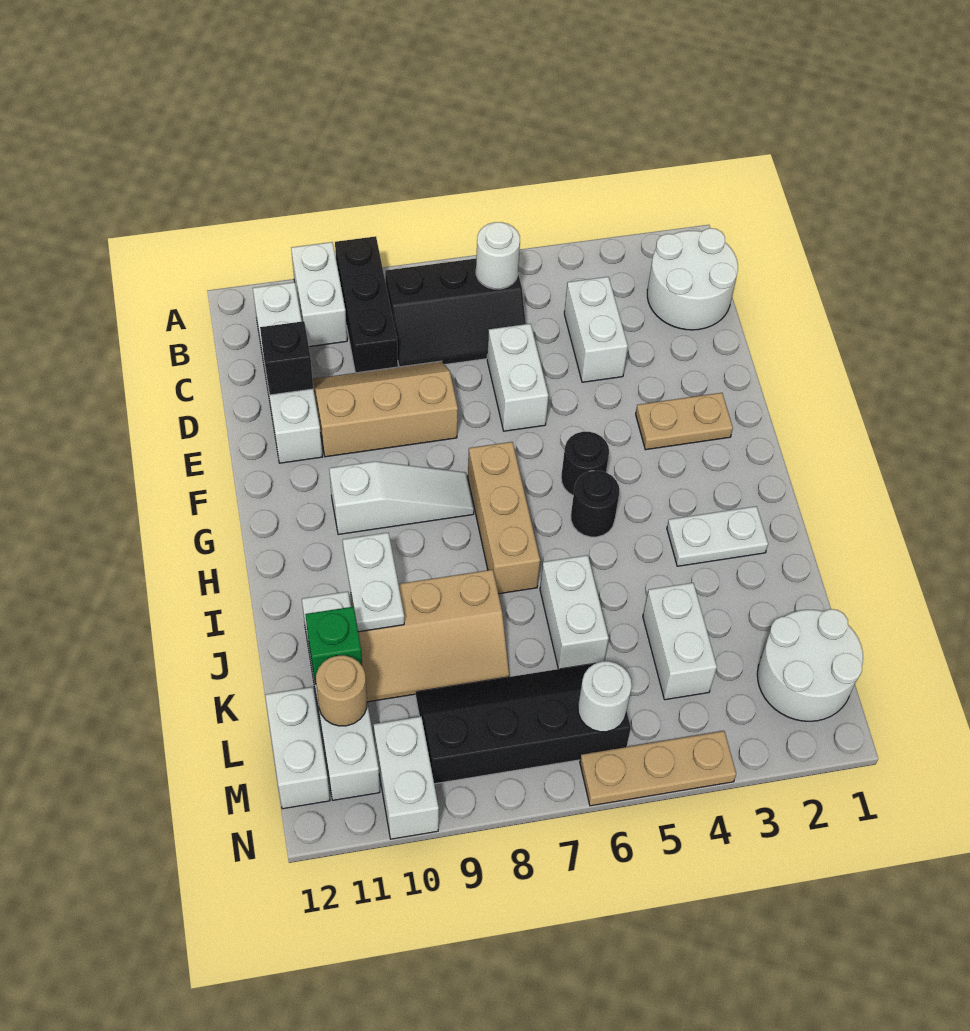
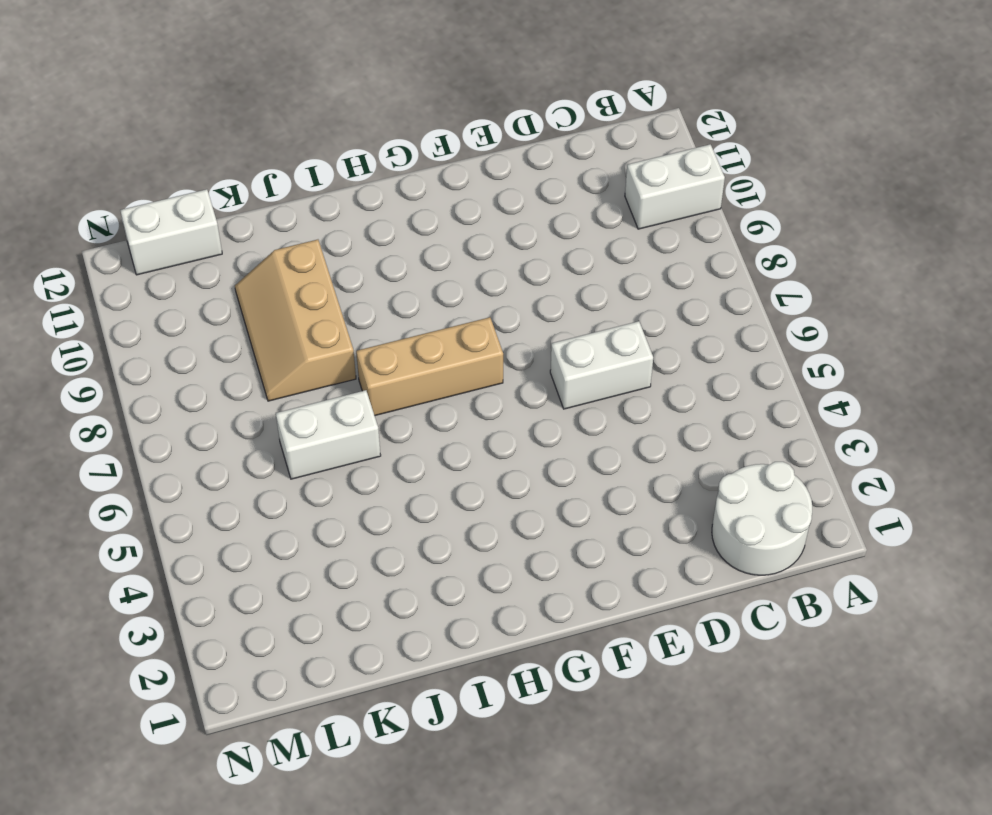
none -> black 1x3 brick [335,236,398,373]
none -> black 2x3 slope [385,259,526,367]
none -> white 1x4 brick [253,282,322,463]

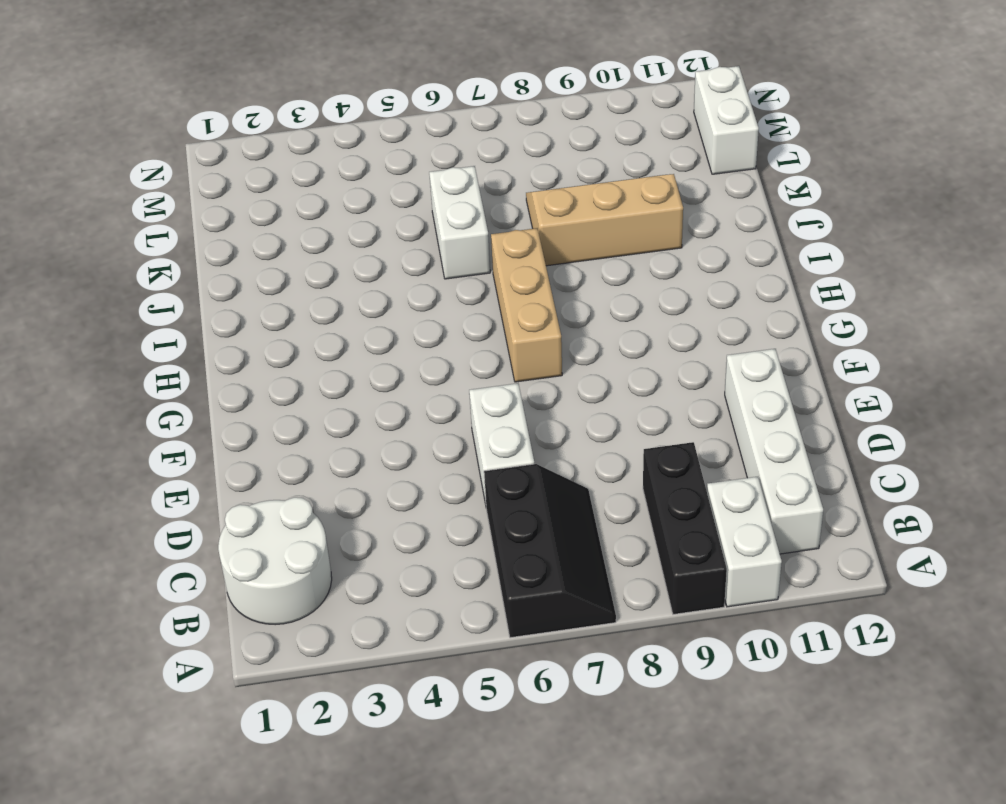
black 2x3 slope [484,464,616,638] -> black 2x3 slope turned to [385,259,526,367]
none -> white 1x2 brick [564,277,628,382]
none -> tan 2x3 slope [313,361,458,457]
none -> tan 1x2 plate [636,393,733,450]

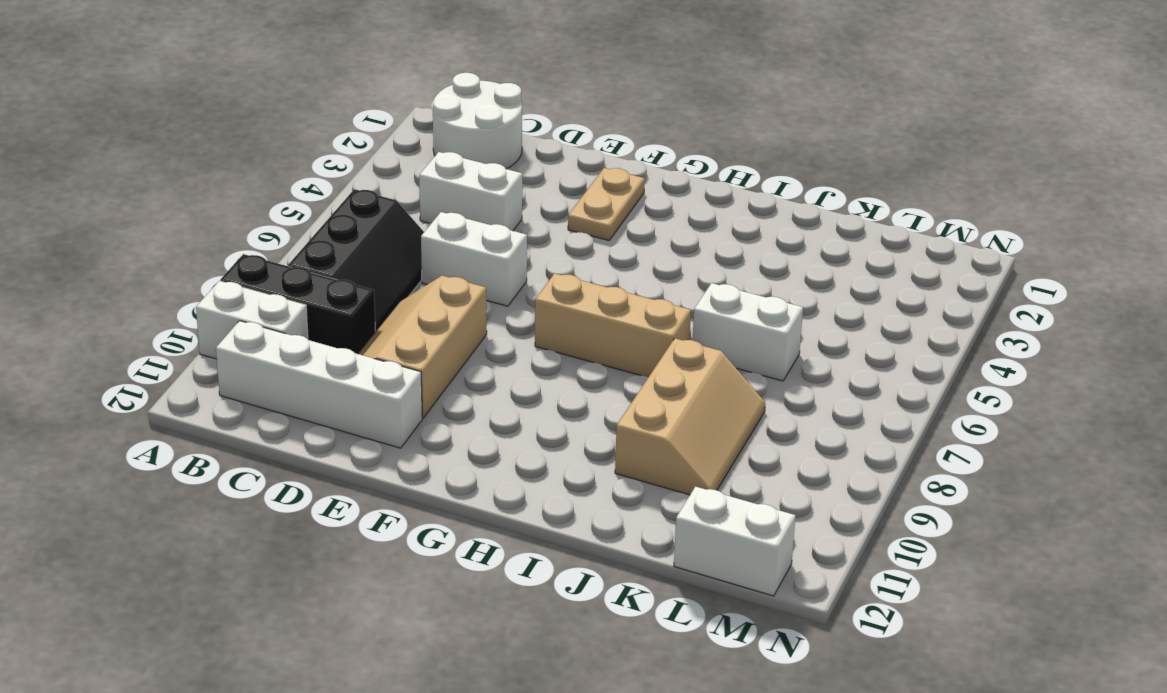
none -> black 1x1 round brick [561,432,609,495]
none -> white 1x3 slope [329,461,474,535]
none -> black 1x1 round brick [571,471,619,537]

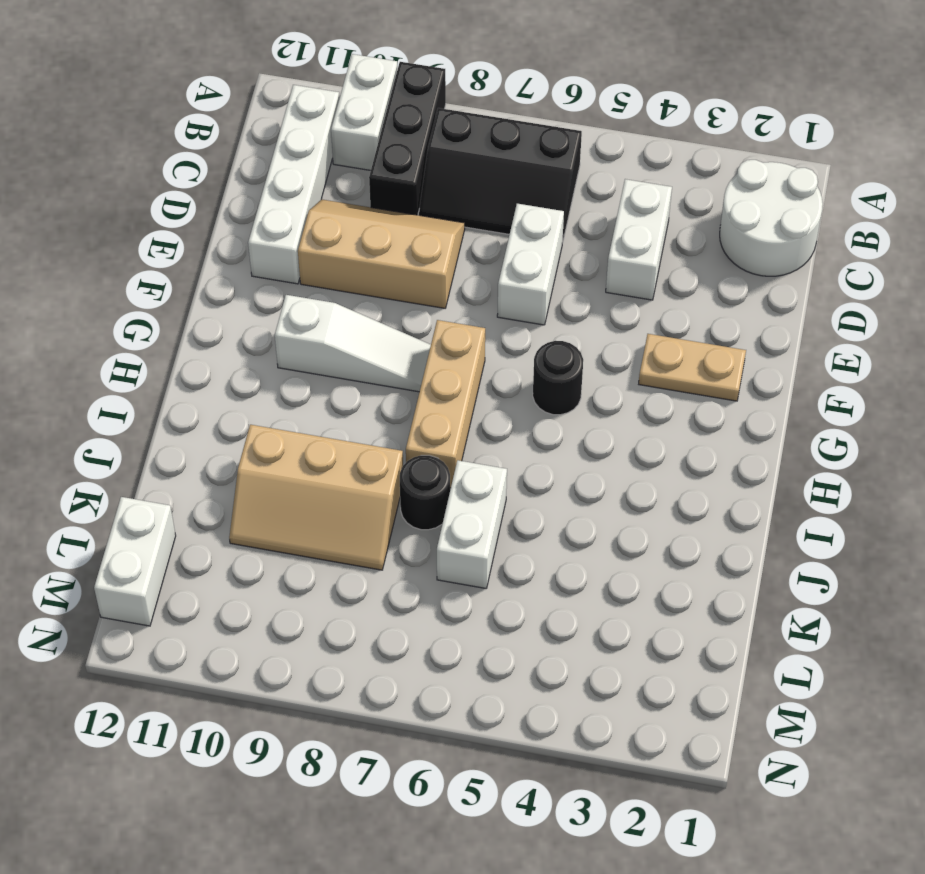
black 1x1 round brick [400,455,450,530] -> black 1x1 round brick moved to [571,471,619,537]
none -> white 1x2 plate [667,506,768,566]
none -> white 1x4 brick [302,592,380,800]
none -> white 1x2 brick [643,583,717,700]

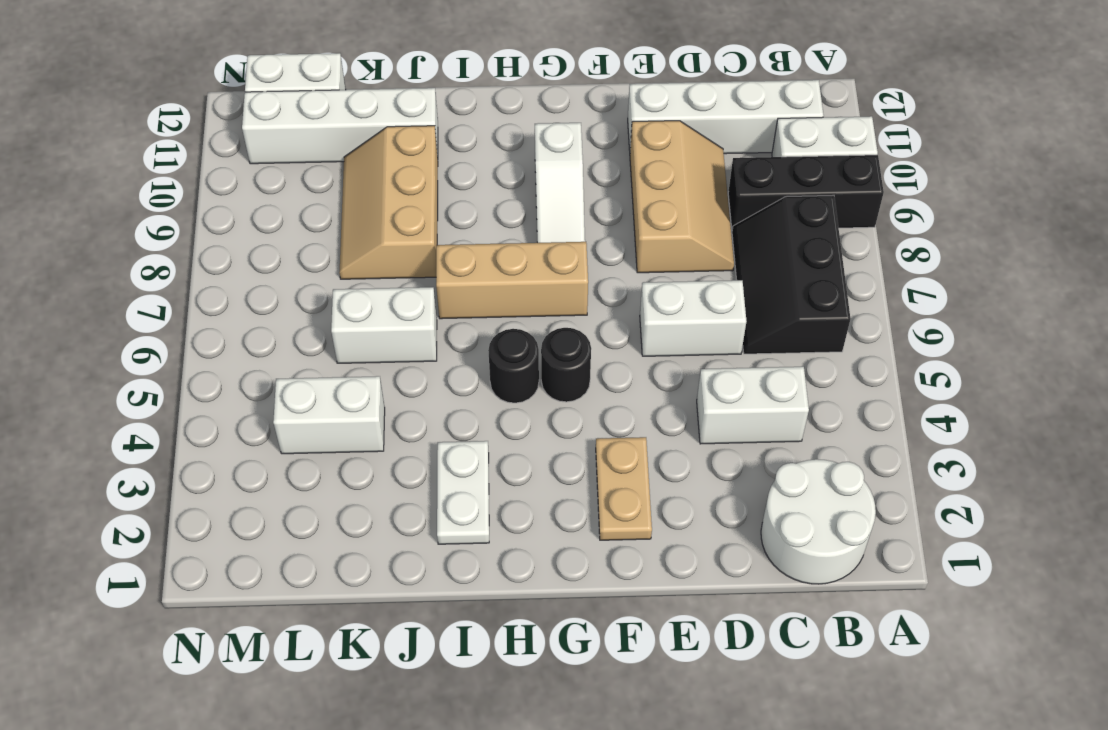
none -> white 2x2 round brick [757,609,863,721]
none -> black 2x4 slope [416,663,631,784]
none -> white 1x2 brick [374,717,439,839]

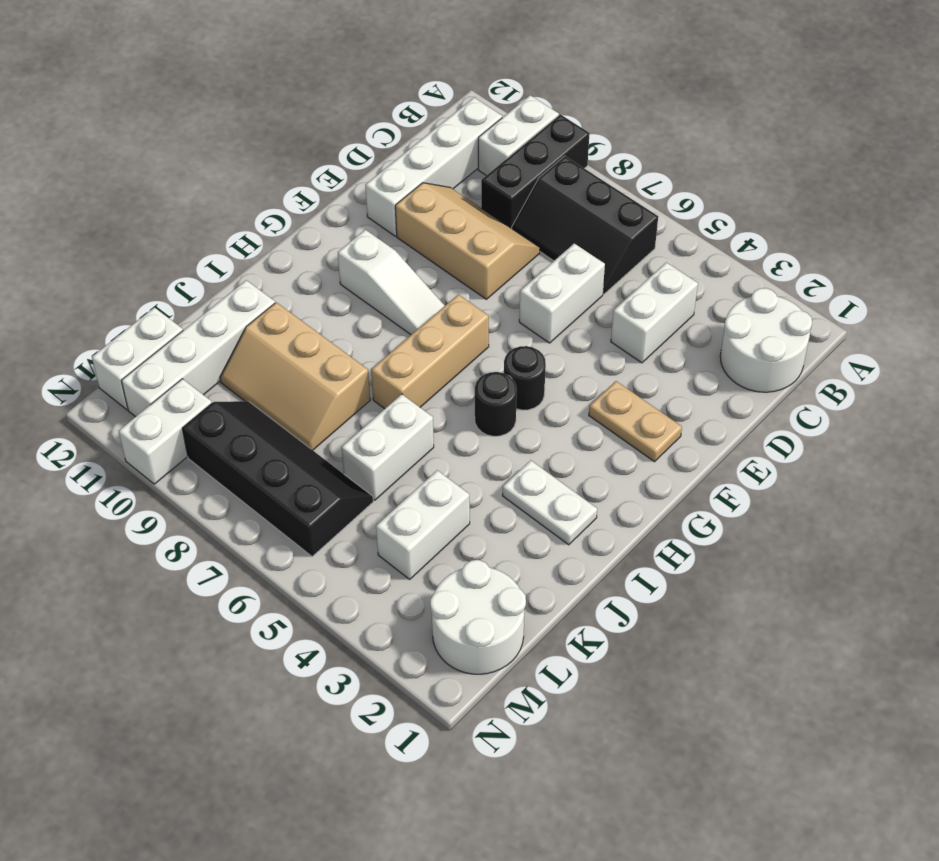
none -> tan 1x3 plate [580,731,736,806]
none -> white 1x1 round brick [476,222,520,289]
none -> black 1x1 brick [260,321,313,395]

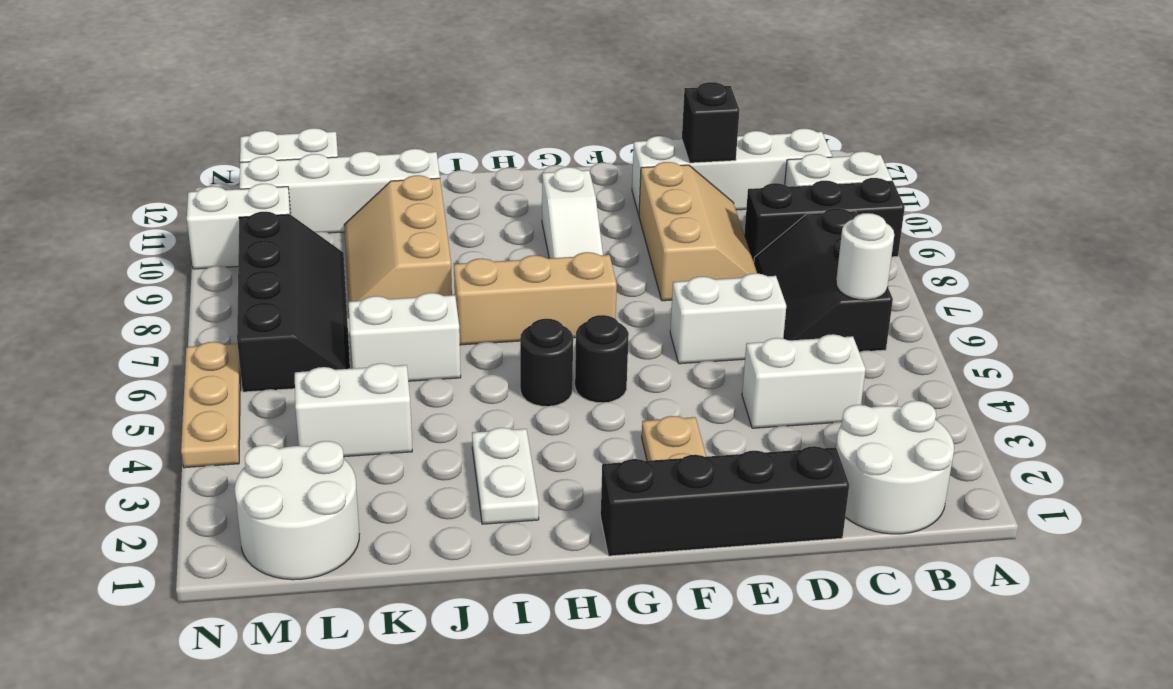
black 1x4 brick [601,446,849,556] -> none
none -> white 1x2 plate [343,533,404,632]
none -> green 1x1 brick [305,607,362,684]
none -> tan 1x1 round brick [316,655,367,726]

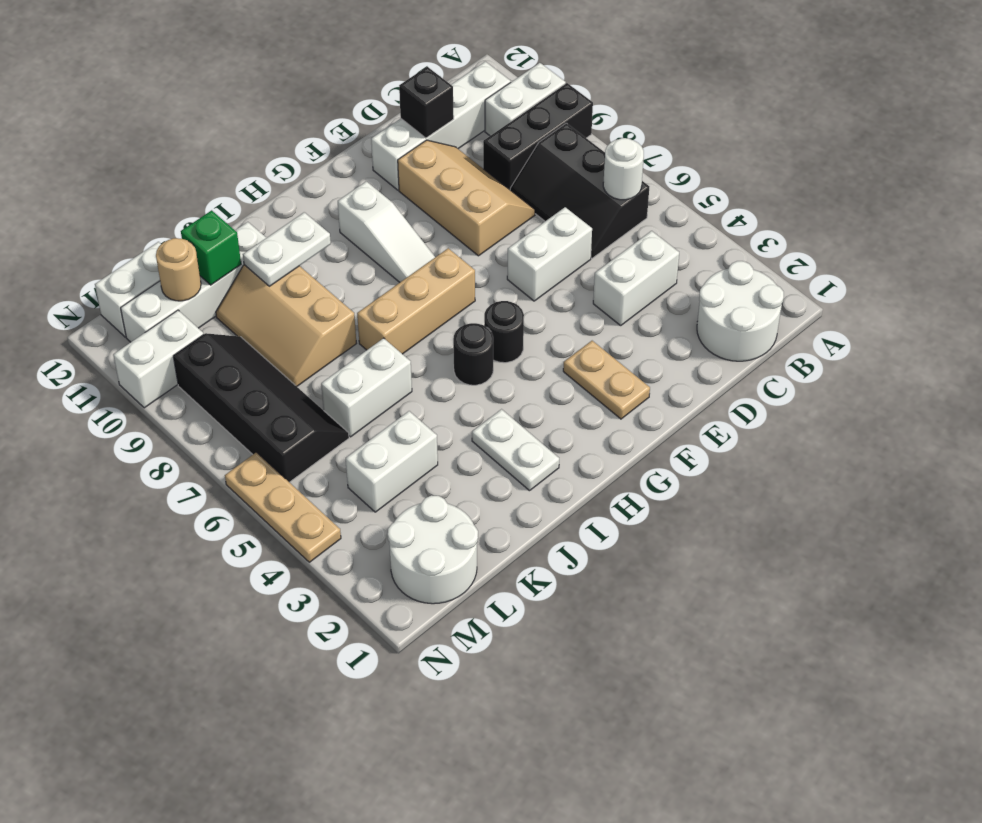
none -> white 1x1 round brick [578,661,632,732]

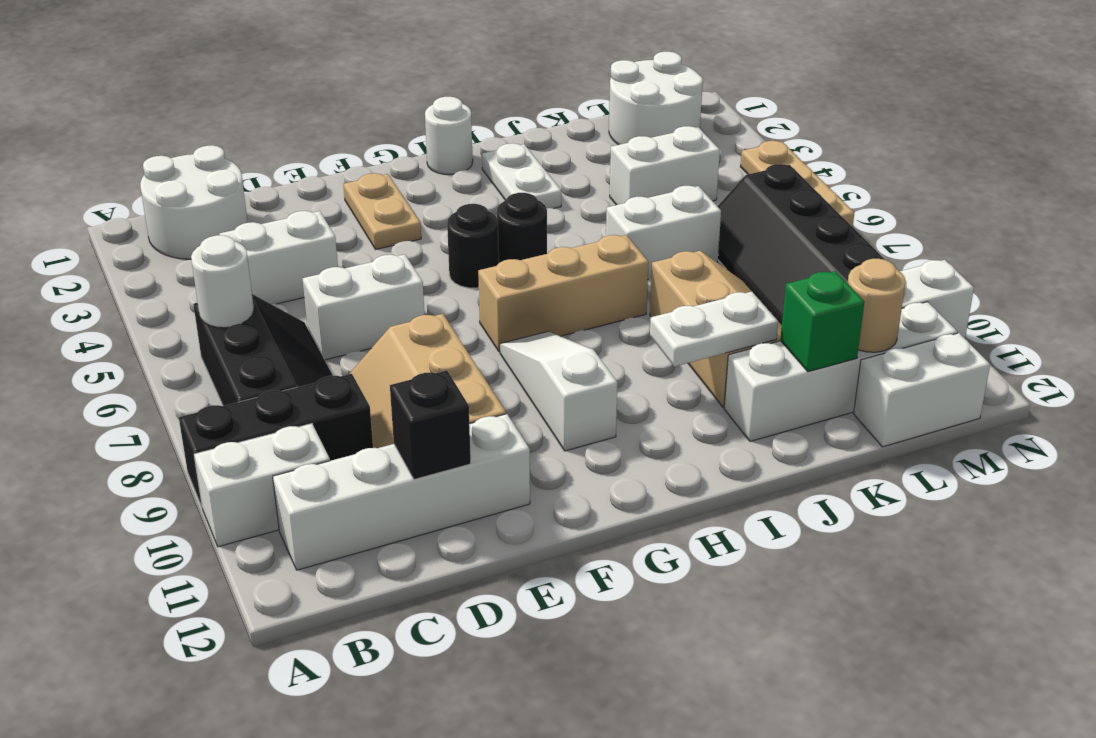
white 1x1 round brick [425,97,473,174] -> white 1x1 round brick moved to [578,661,632,732]

